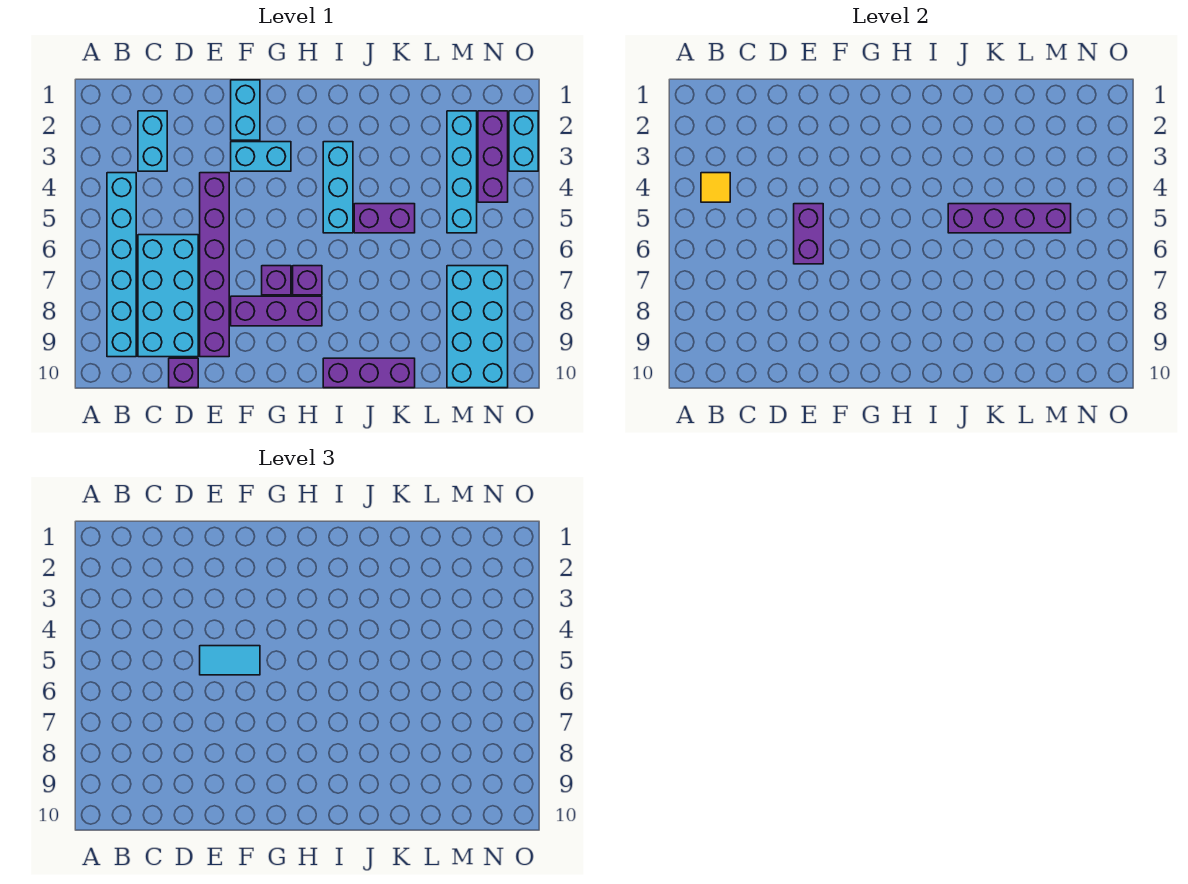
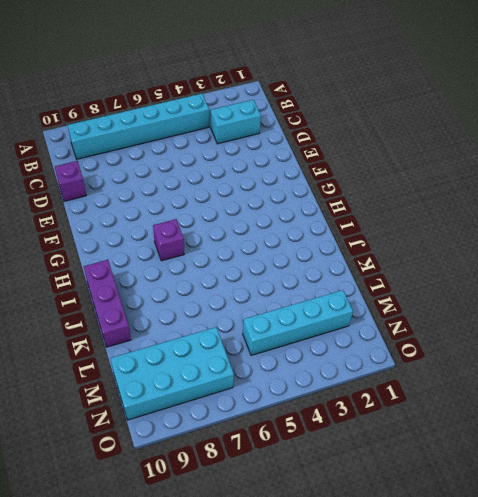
none -> cyan 2x4 brick [138,235,198,357]
none -> purple 1x6 brick [200,173,229,357]
none -> cyan 1x2 brick [231,80,260,140]

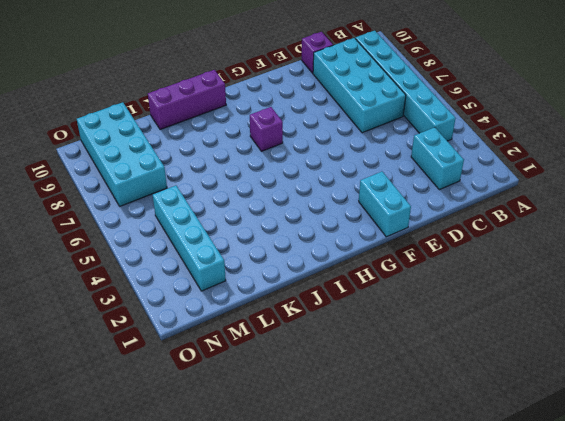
none -> purple 1x6 brick [200,173,229,357]
none -> cyan 1x2 brick [231,142,291,171]
none -> purple 1x3 brick [231,296,322,326]

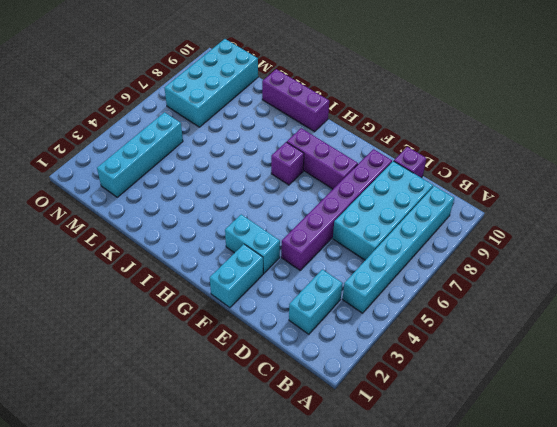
none -> purple 1x1 brick [262,266,291,295]
none -> cyan 1x3 brick [323,142,353,233]
none -> purple 1x2 brick [354,204,415,233]

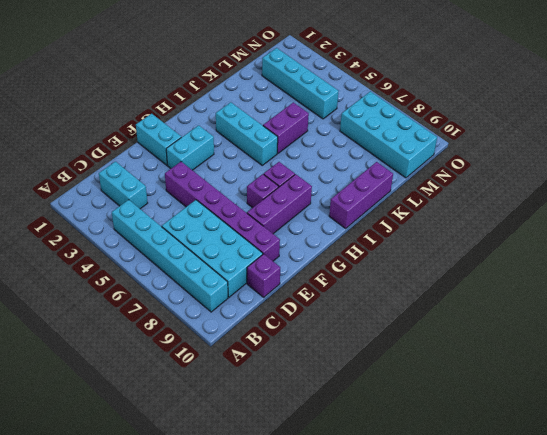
none -> purple 1x3 brick [478,111,508,202]
none -> cyan 1x2 brick [509,111,538,171]
none -> yellow 1x1 tile [701,173,730,202]

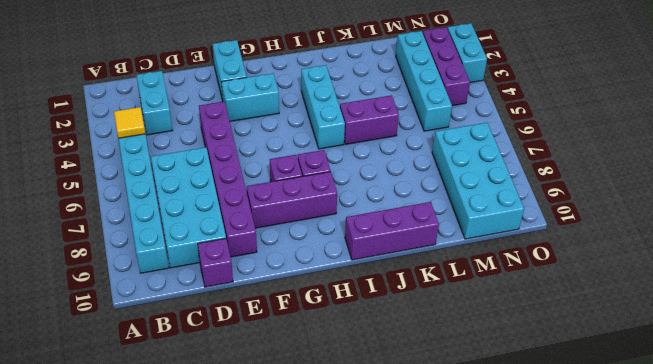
none -> purple 1x2 brick [794,204,823,264]
none -> purple 1x4 brick [948,204,1071,233]
none -> cyan 1x2 tile [200,646,260,675]

